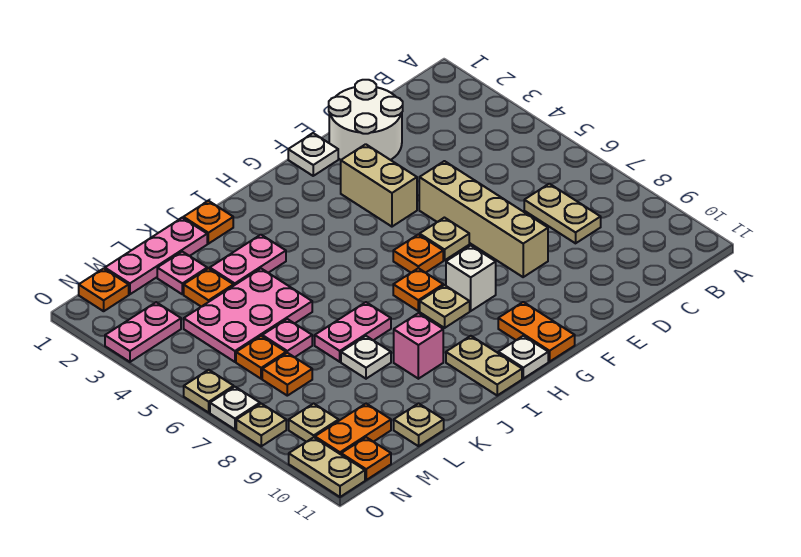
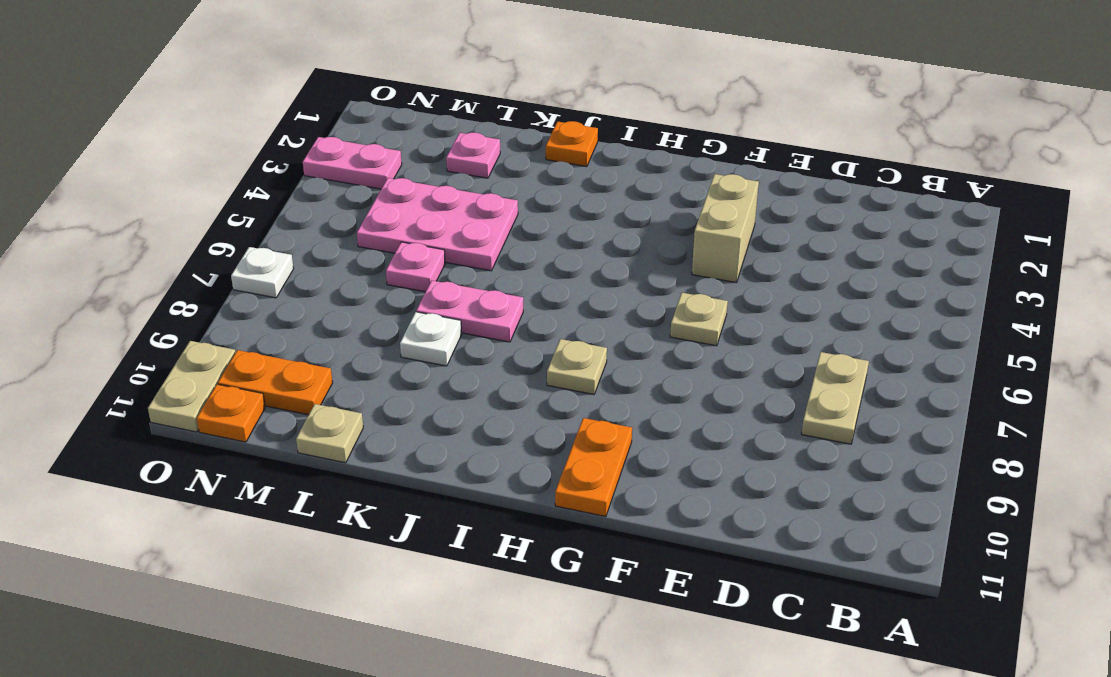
none -> white 2x2 round brick [329,80,403,160]
none -> tan 1x4 brick [419,161,548,277]
none -> white 1x1 plate [288,133,338,176]
none -> orange 1x1 plate [393,234,443,273]

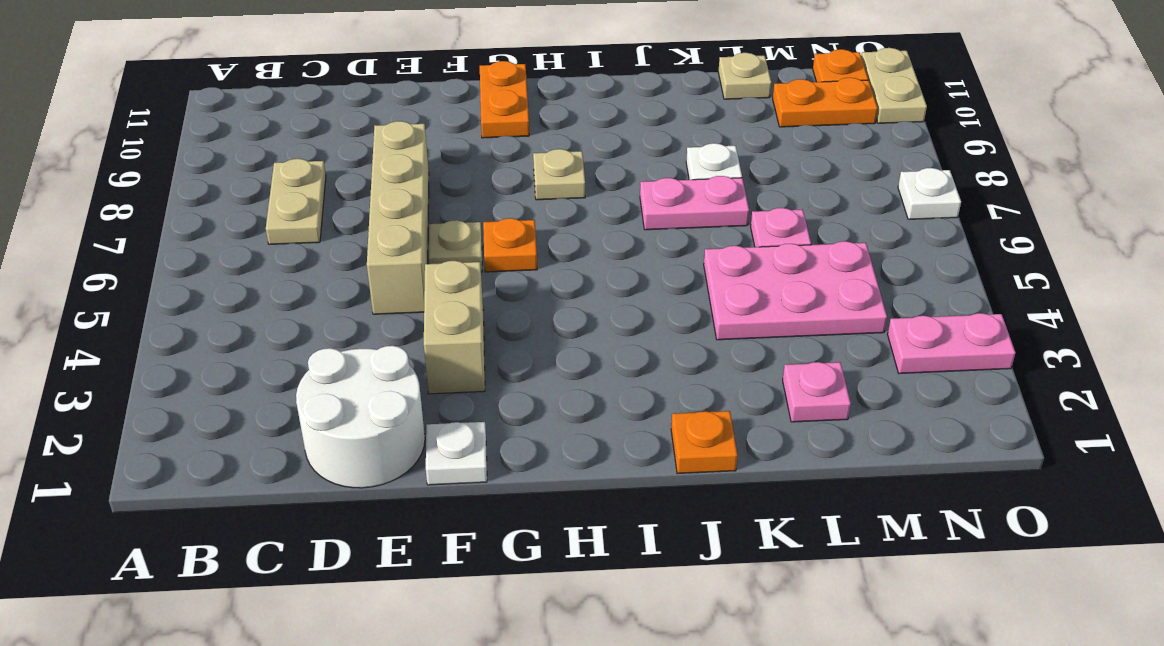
none -> white 1x1 brick [446,246,496,311]
none -> orange 1x1 plate [393,268,443,311]
none -> white 1x1 plate [498,336,548,379]
none -> tan 1x2 plate [446,336,522,395]

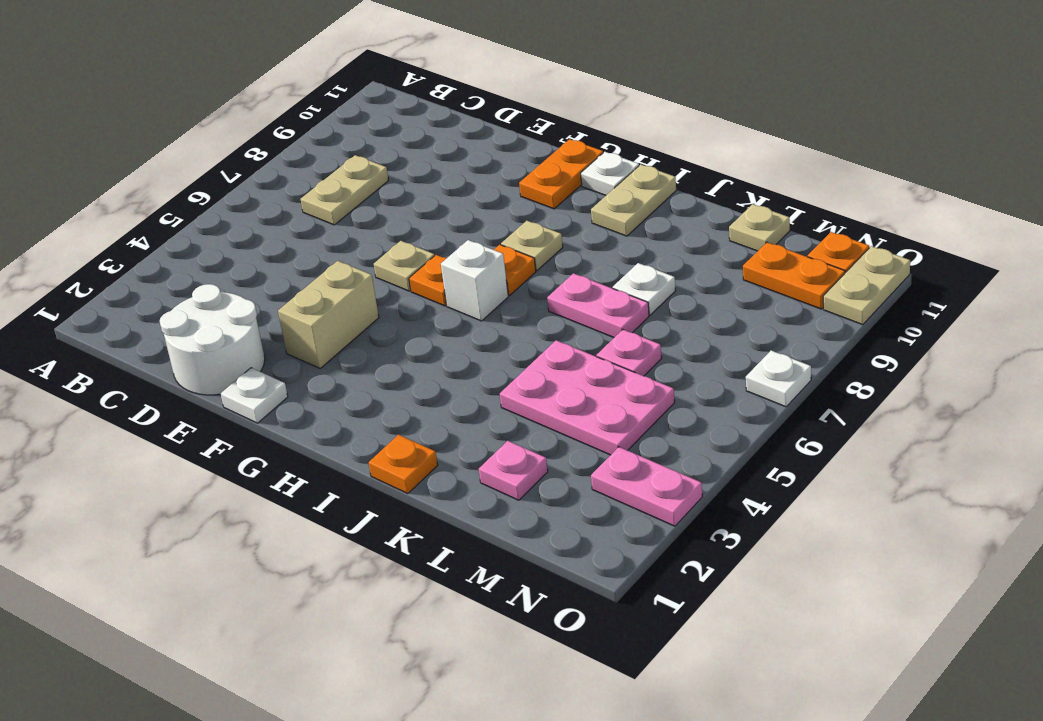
white 1x1 brick [441,240,508,321] -> white 1x1 brick moved to [446,246,496,311]
none -> tan 1x4 brick [419,161,548,277]
none -> pink 1x2 plate [210,235,286,285]
none -> pink 1x1 brick [394,313,443,379]
none -> pink 1x3 plate [105,218,207,294]

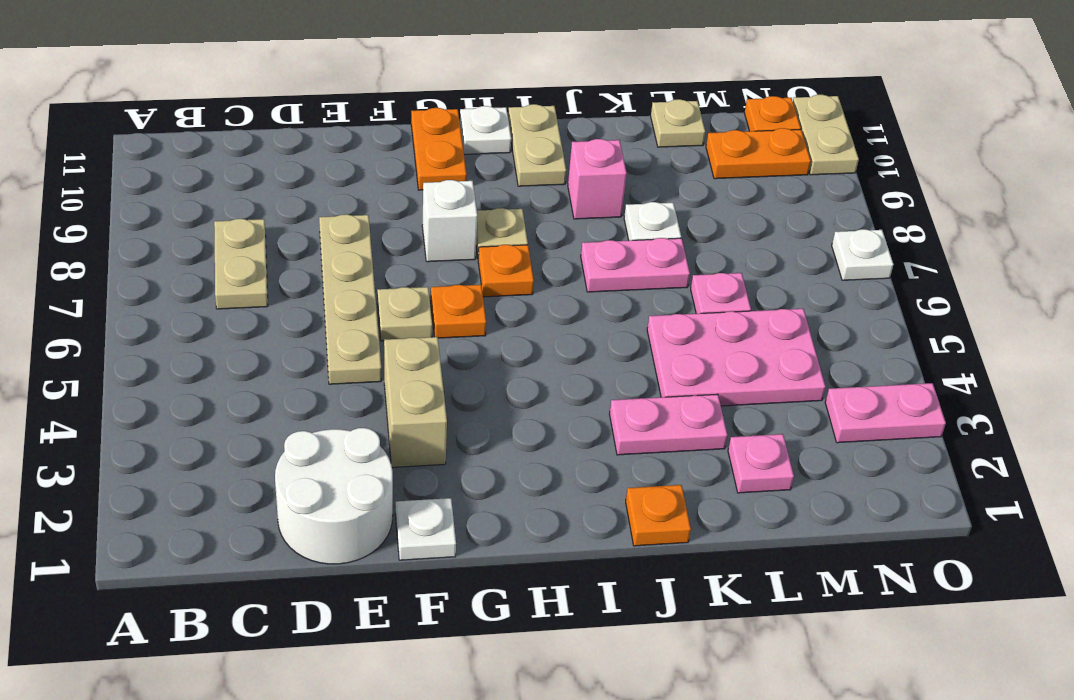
tan 1x4 plate [319,214,381,384] -> tan 1x4 brick [419,161,548,277]
none -> pink 1x3 plate [105,218,207,294]
none -> orange 1x1 plate [184,268,234,307]
none -> orange 1x1 plate [236,336,286,379]
none -> orange 1x1 plate [262,353,312,396]

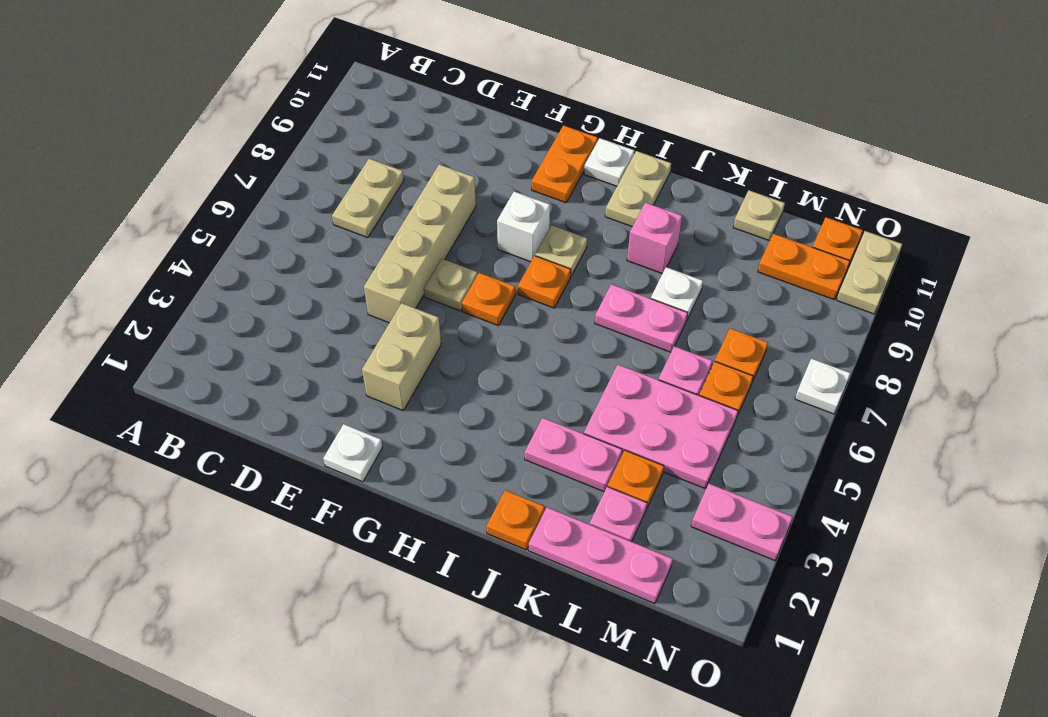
none -> white 2x2 round brick [329,80,403,160]
none -> orange 1x1 plate [79,268,129,311]
none -> tan 1x1 plate [289,403,339,442]
none -> tan 1x1 plate [184,370,234,412]

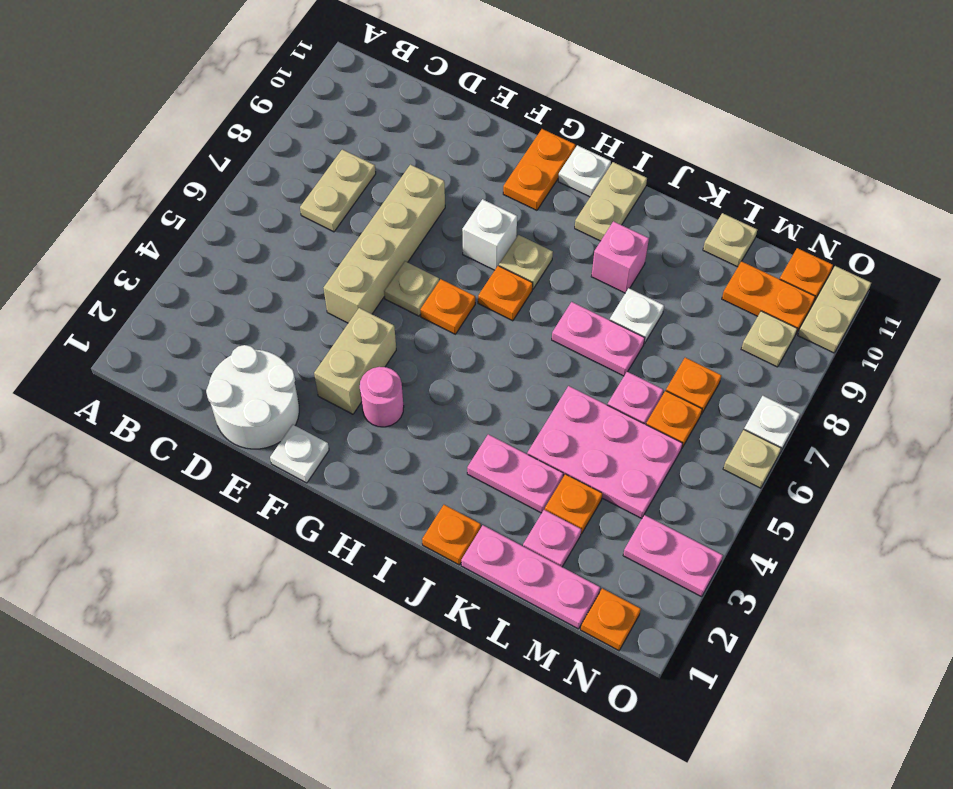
pink 1x1 round brick [360,367,404,427] -> none
none -> tan 1x1 plate [236,404,286,446]

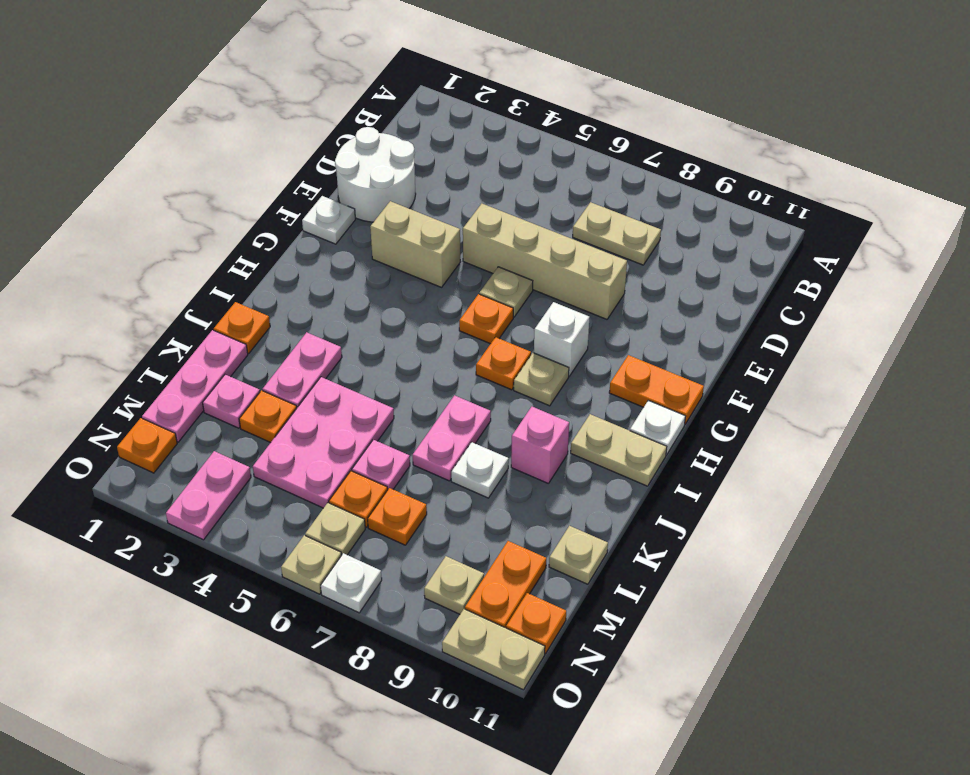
tan 1x1 plate [305,503,365,555] -> tan 1x1 plate moved to [236,404,286,446]

